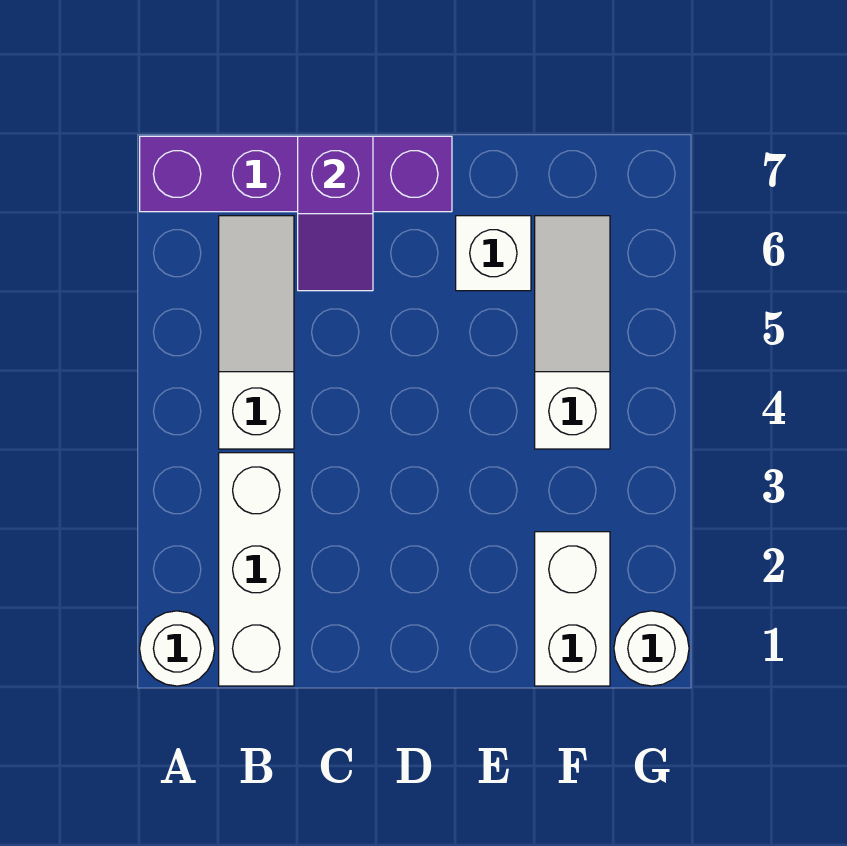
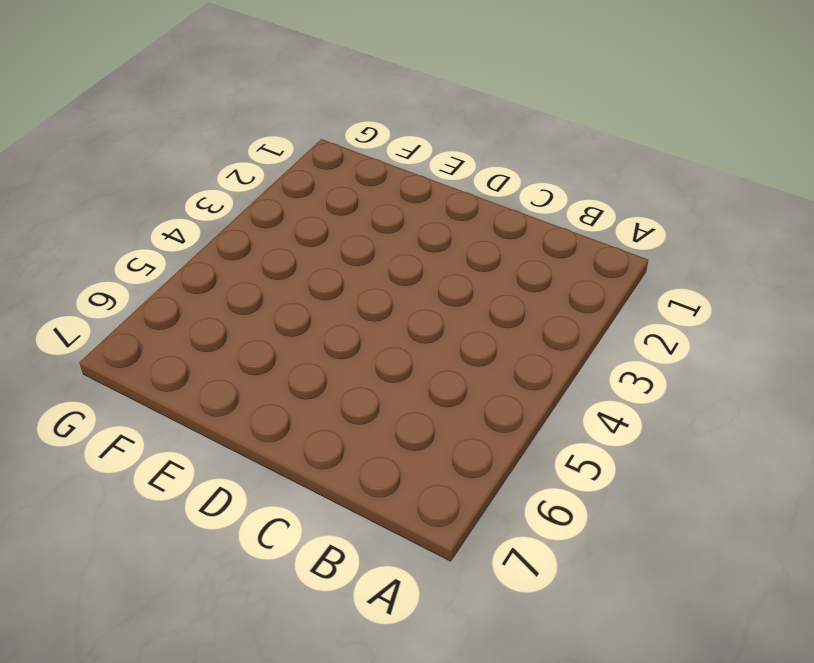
none -> white 1x1 round brick [140,611,215,686]
none -> purple 1x4 brick [140,136,452,212]

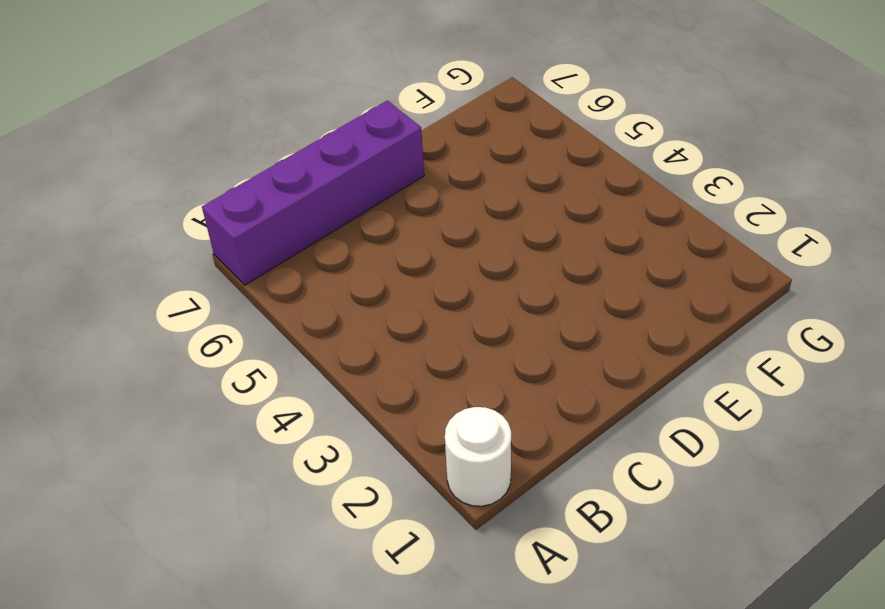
none -> white 1x3 brick [219,453,294,686]
none -> white 1x3 slope [219,216,294,449]

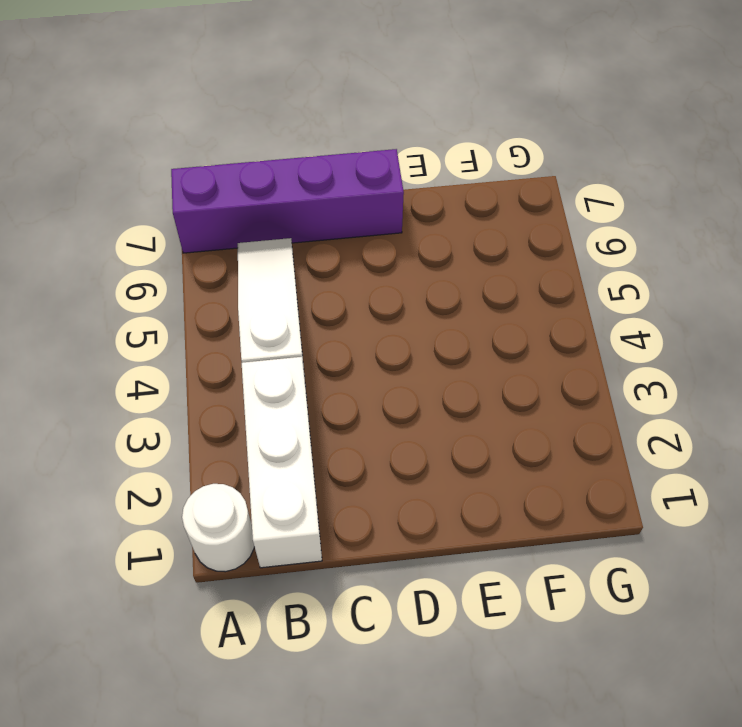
none -> white 1x1 brick [456,216,531,291]
none -> white 1x2 brick [535,532,610,686]

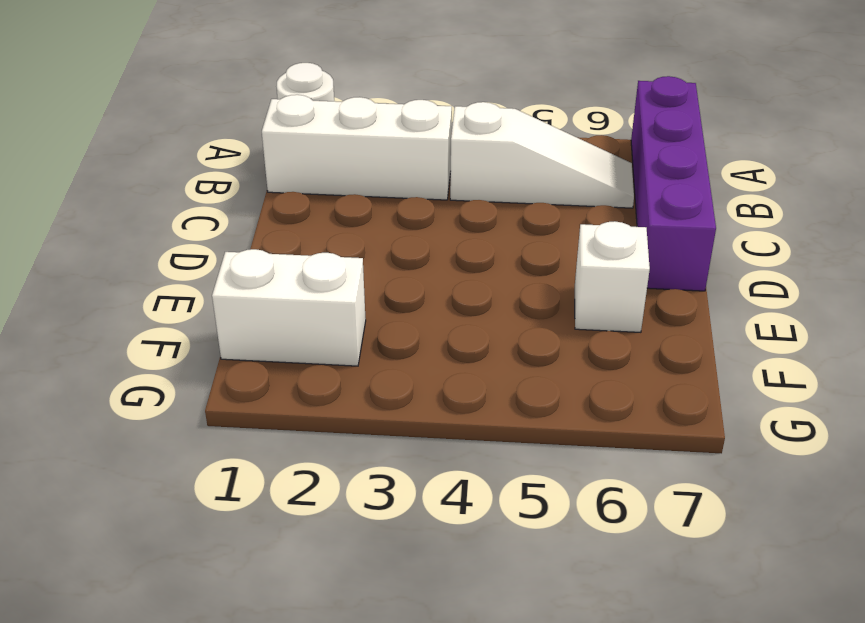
none -> white 1x3 slope [535,216,610,449]
none -> white 1x1 round brick [614,611,689,686]

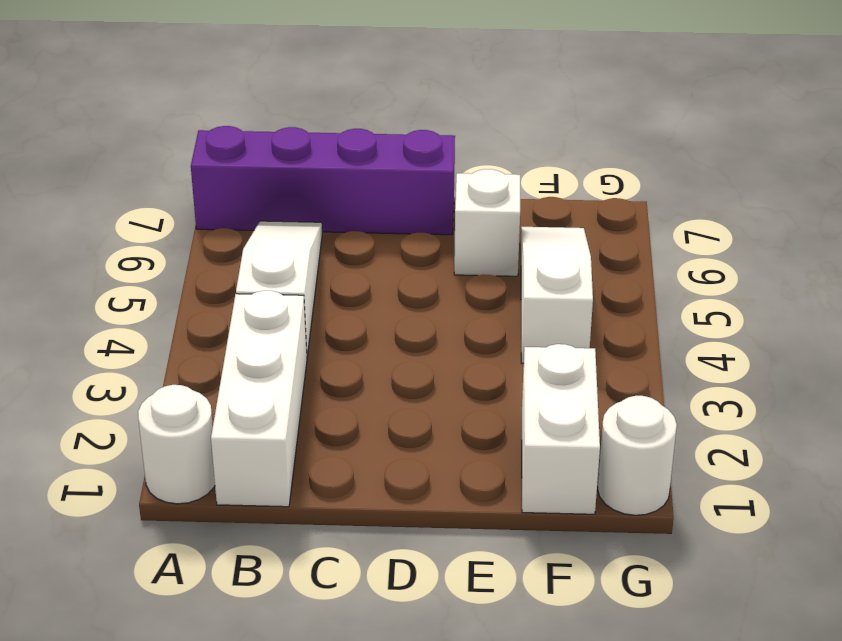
none -> purple 1x2 slope [298,136,373,291]

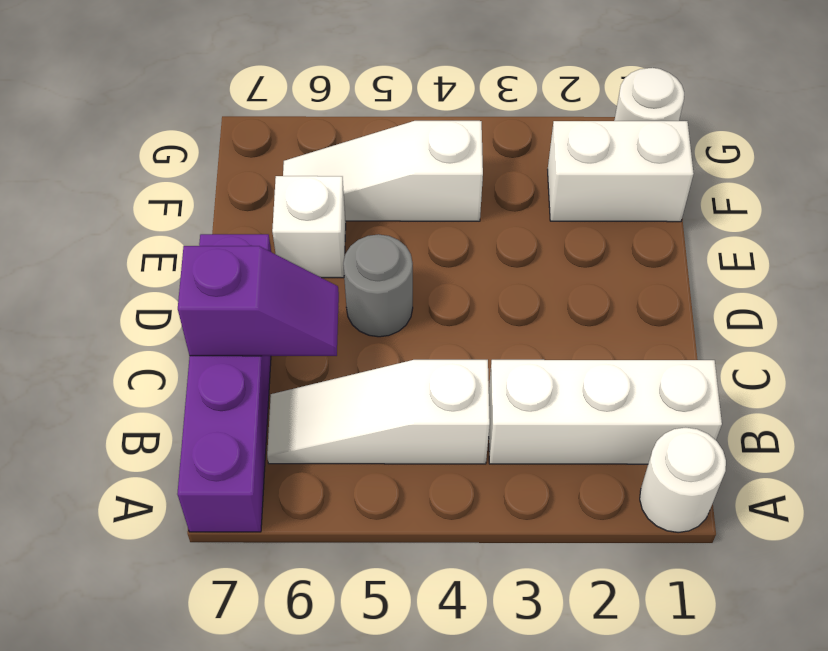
grey 1x1 round brick [343,234,413,337] -> none

